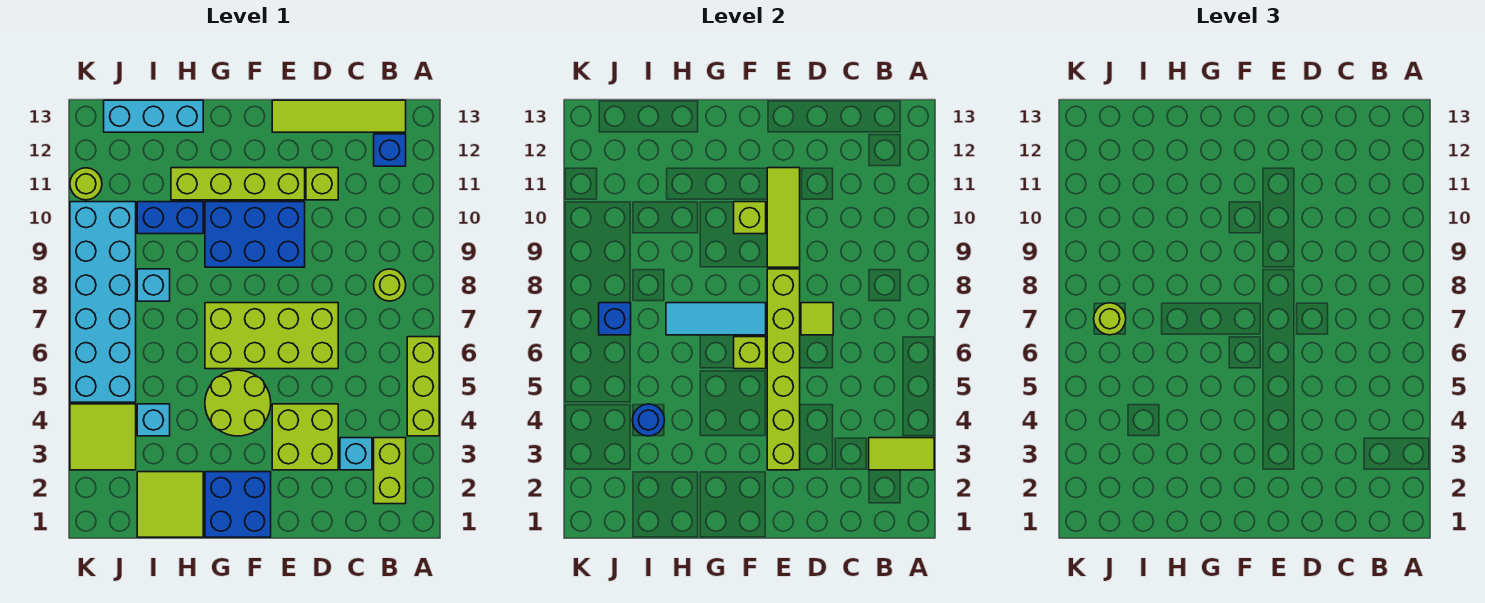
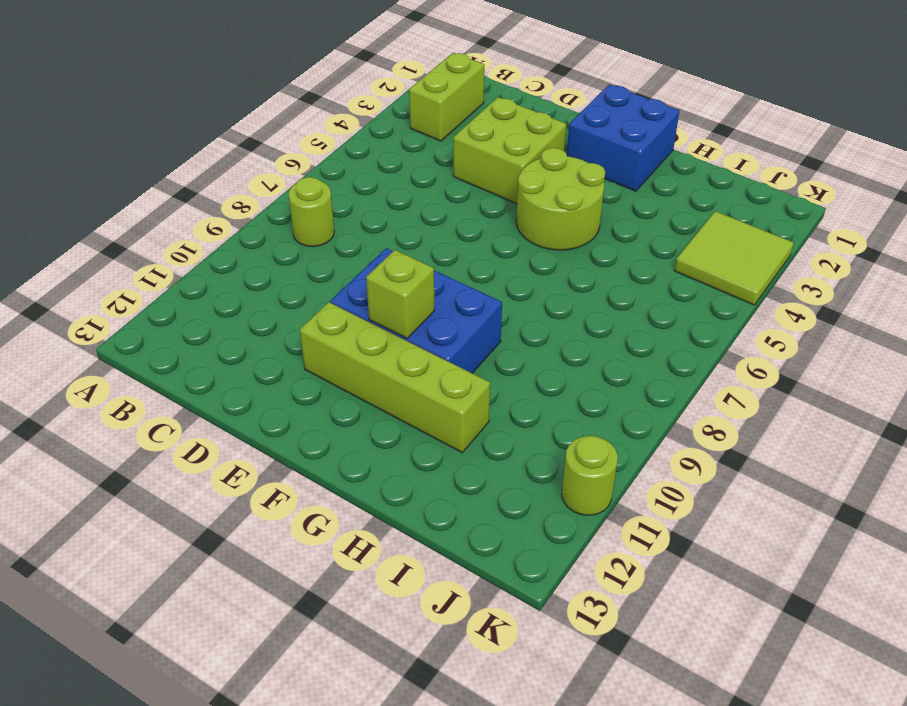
none -> lime 1x3 brick [407,337,439,436]
none -> blue 1x1 brick [374,134,406,166]
none -> lime 1x4 tile [272,100,406,132]
none -> cyan 1x1 brick [340,438,372,470]

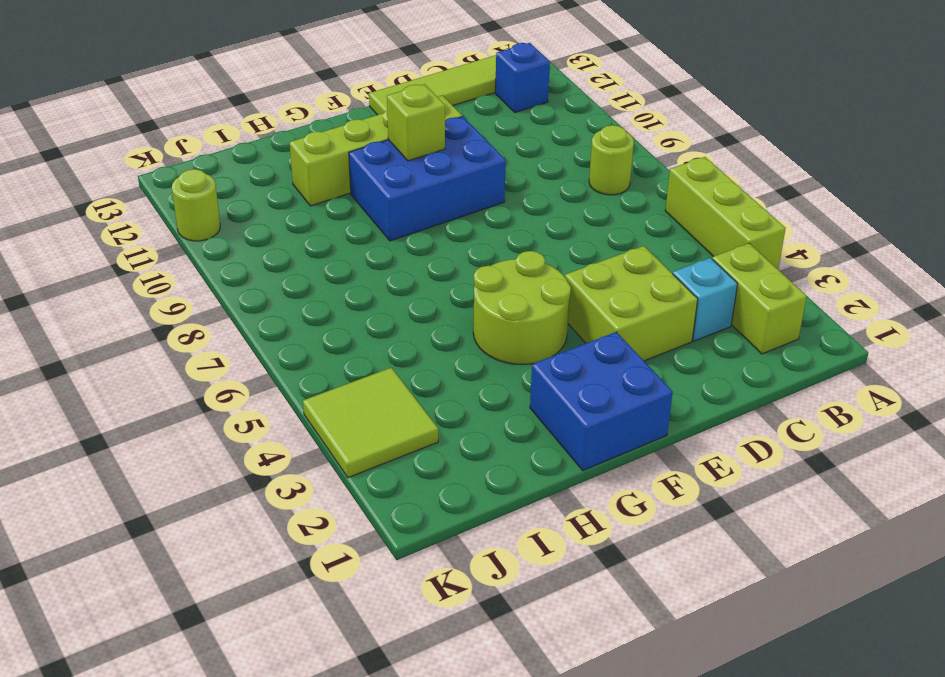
none -> lime 2x4 brick [205,303,338,369]
none -> lime 1x1 brick [306,168,338,200]
none -> lime 2x2 tile [137,472,203,537]
none -> blue 1x2 brick [137,202,203,234]

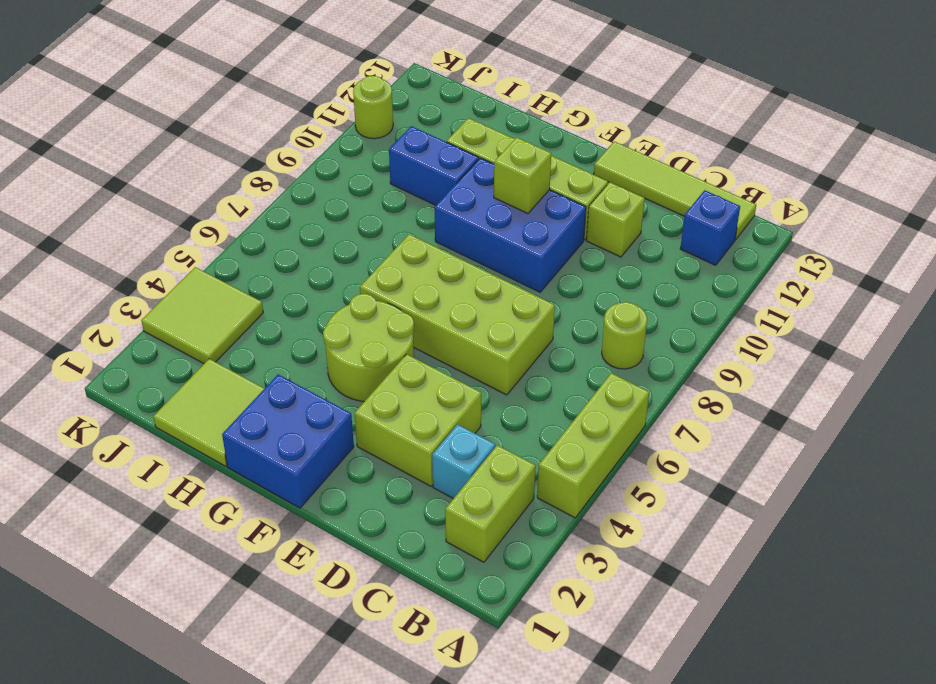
none -> cyan 1x3 brick [104,100,203,132]
none -> cyan 1x1 brick [137,404,170,436]
none -> cyan 1x1 brick [137,269,170,301]
none -> cyan 2x6 brick [70,202,136,402]

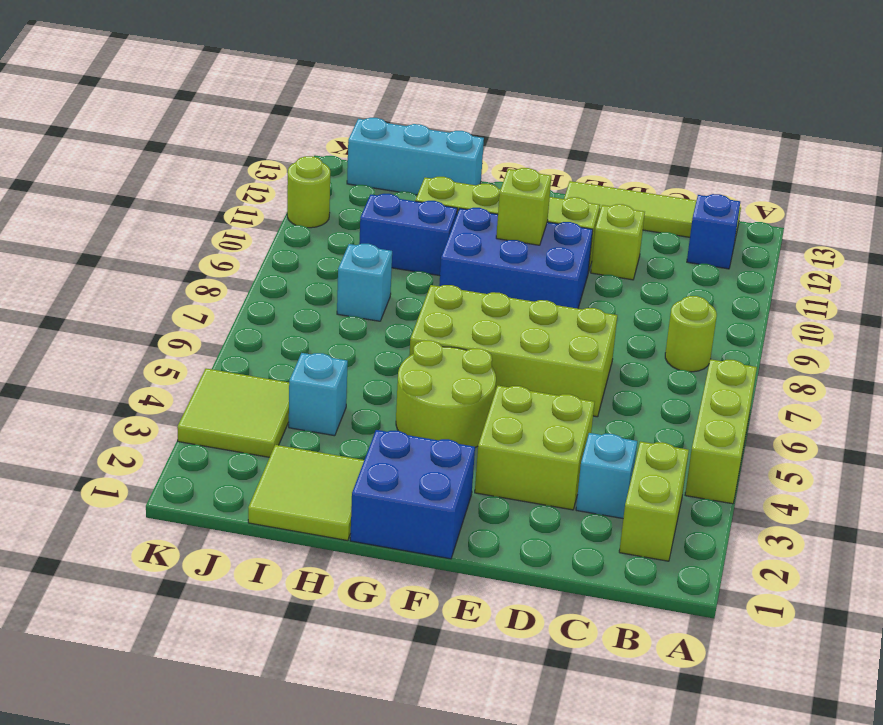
none -> cyan 2x6 brick [70,202,136,402]
none -> lime 1x2 tile [869,438,934,470]
none -> lime 1x1 tile [801,303,833,335]
none -> lime 1x6 brick [767,269,800,470]

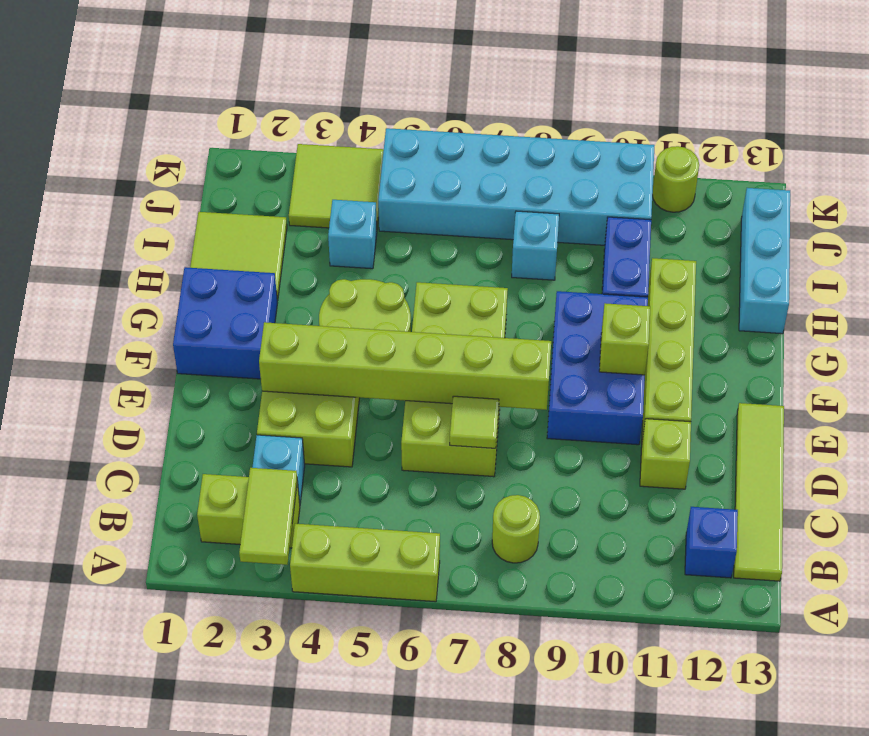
none -> lime 1x3 tile [767,168,800,267]
none -> lime 1x1 brick [734,337,766,369]
none -> cyan 1x3 tile [666,303,766,335]
none -> blue 1x1 round brick [632,404,664,436]

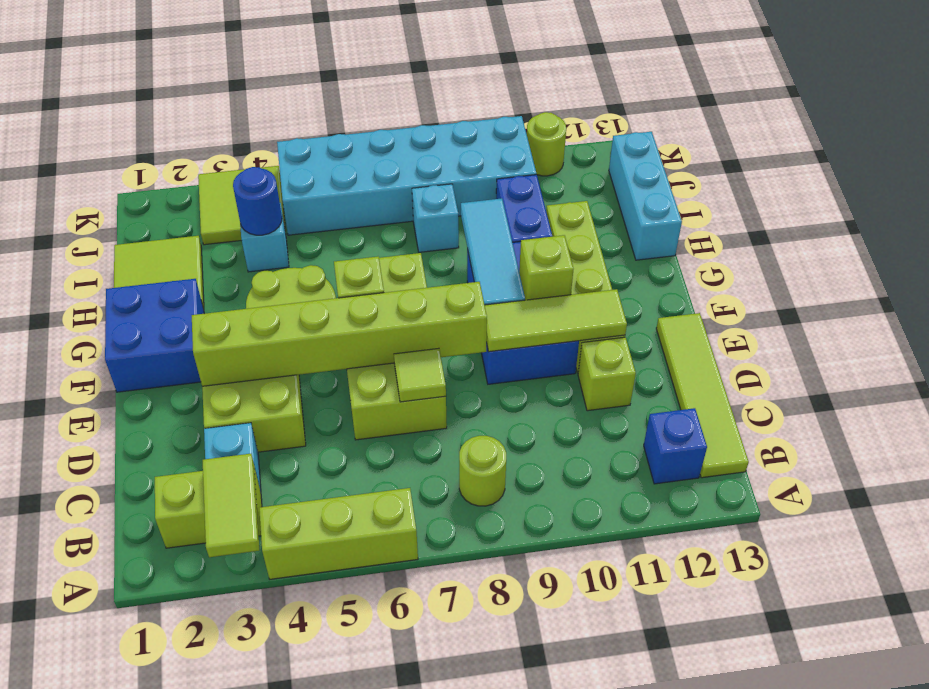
cyan 1x3 tile [461,198,525,305] -> cyan 1x3 tile moved to [666,303,766,335]
none -> blue 1x1 brick [599,303,631,335]
none -> lime 1x1 round brick [1094,303,1126,335]

